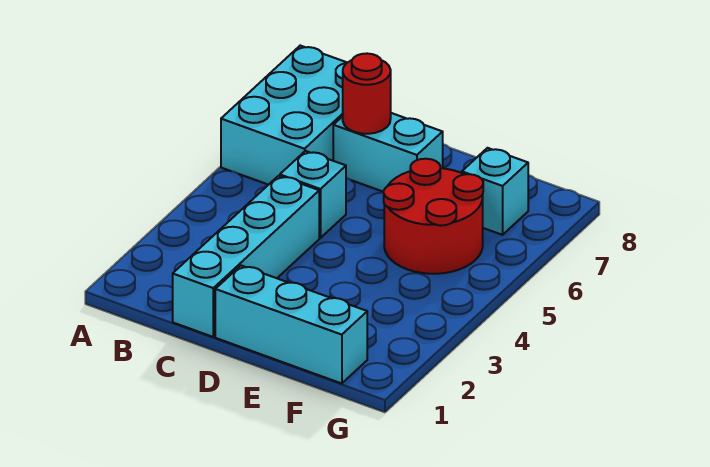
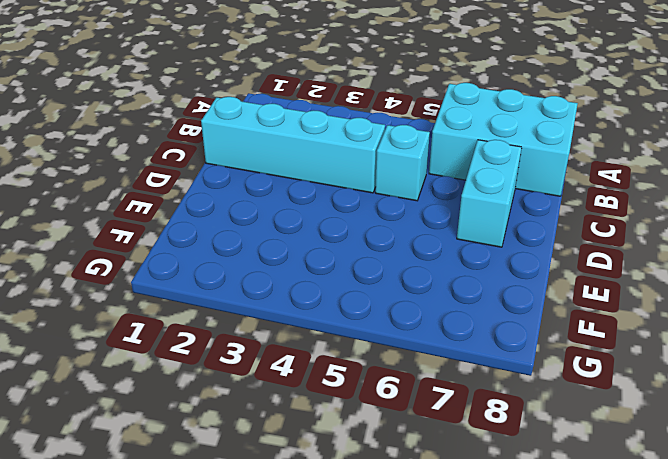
none -> cyan 1x3 brick [215,266,367,384]
none -> red 2x2 round brick [384,159,483,274]

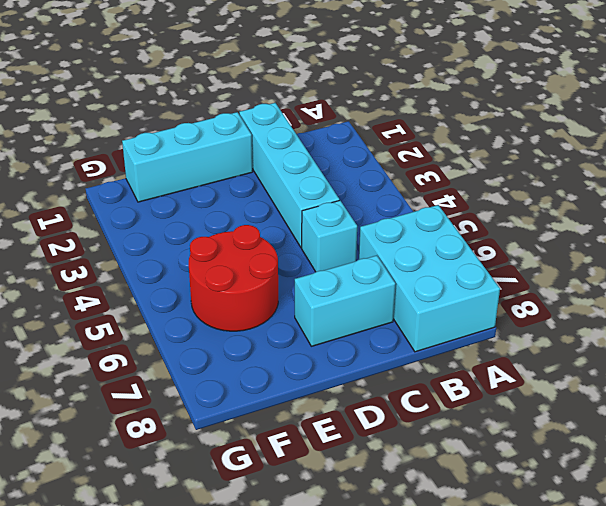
none -> cyan 1x1 brick [462,148,528,235]
none -> red 1x1 round brick [343,54,391,134]

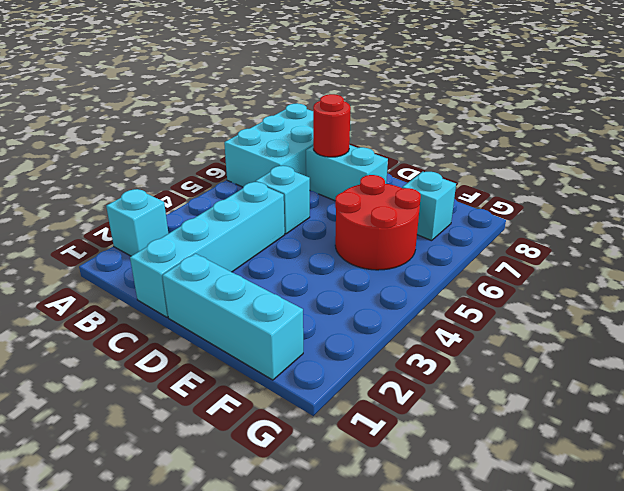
cyan 1x1 brick [106,189,168,256] -> none

